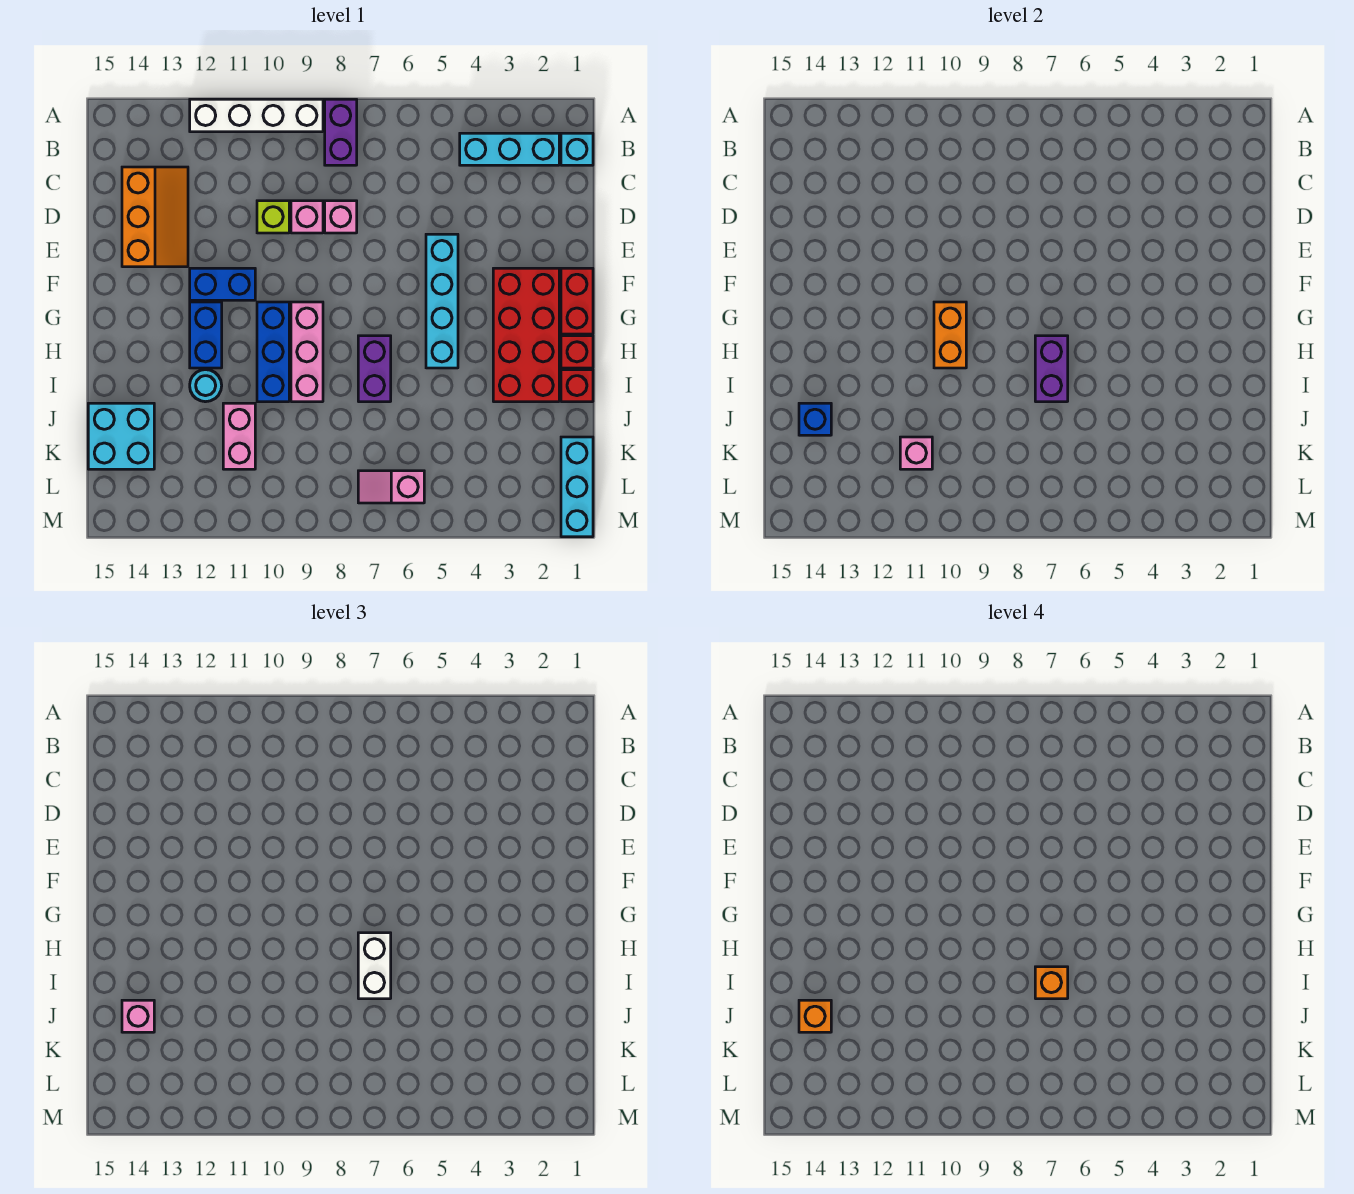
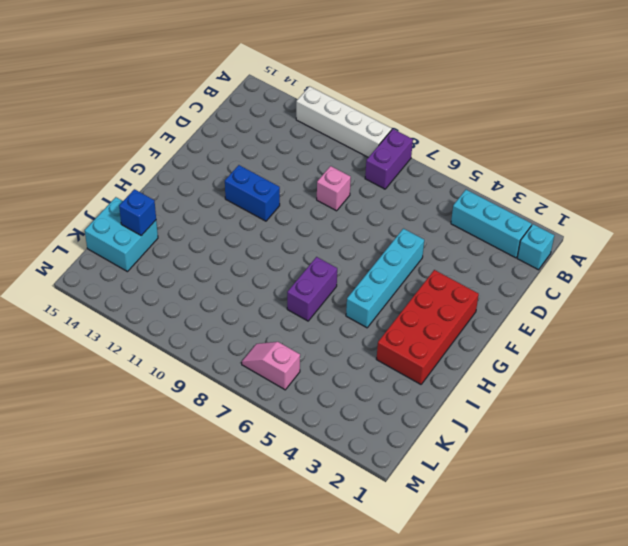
none -> orange 2x3 slope [122,167,188,267]
none -> pink 1x1 brick [325,201,357,233]
none -> lime 1x1 brick [257,201,289,233]
none -> red 1x2 brick [561,268,593,334]

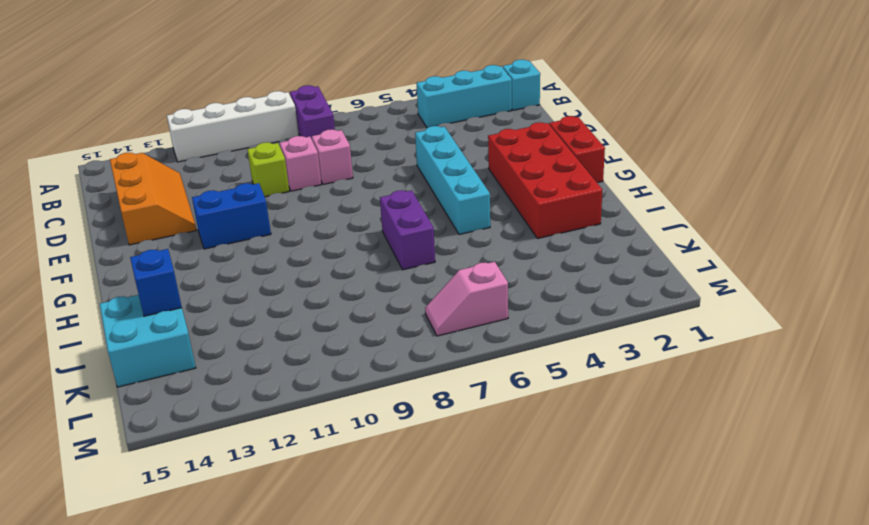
none -> pink 1x3 brick [291,302,323,402]
none -> blue 1x3 brick [257,302,289,402]
none -> blue 1x2 brick [190,302,222,368]
none -> red 1x1 brick [561,336,593,368]

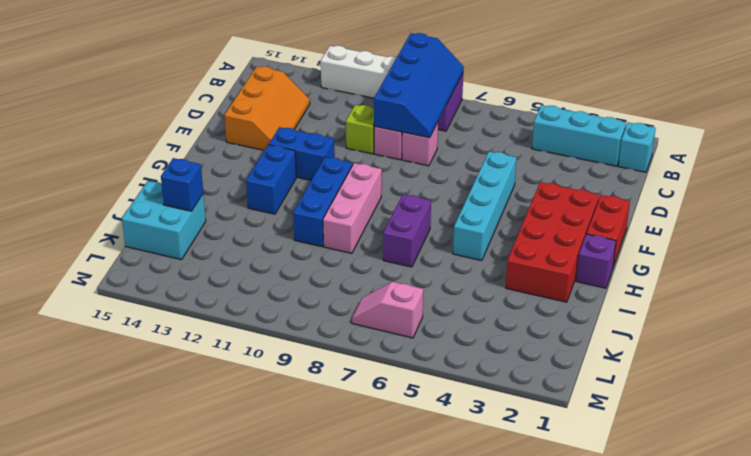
blue 2x4 slope [374,33,464,138] -> none
purple 1x1 brick [576,234,616,288] -> red 1x1 brick [561,336,593,368]
none -> red 1x1 brick [561,370,593,402]
none -> cyan 1x1 round brick [190,370,222,402]
none -> pink 1x2 brick [223,403,255,469]
none -> cyan 1x3 brick [561,437,593,537]

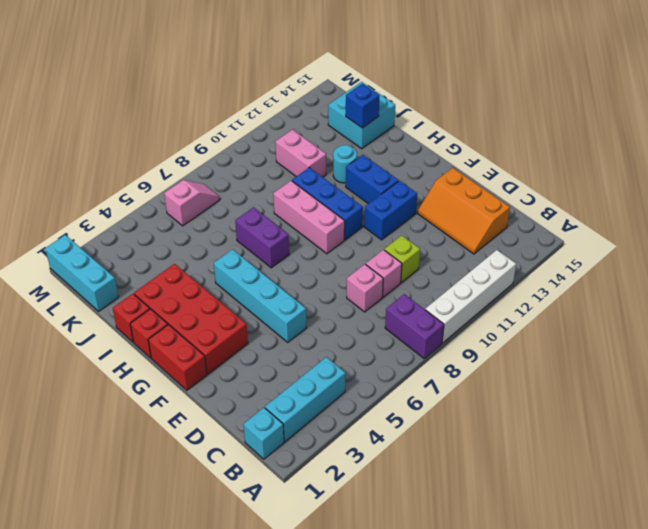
none -> orange 1x2 brick [934,302,966,368]
none -> purple 1x2 brick [1035,336,1068,402]
none -> pink 1x1 brick [900,437,932,469]
none -> white 1x2 brick [358,933,391,999]

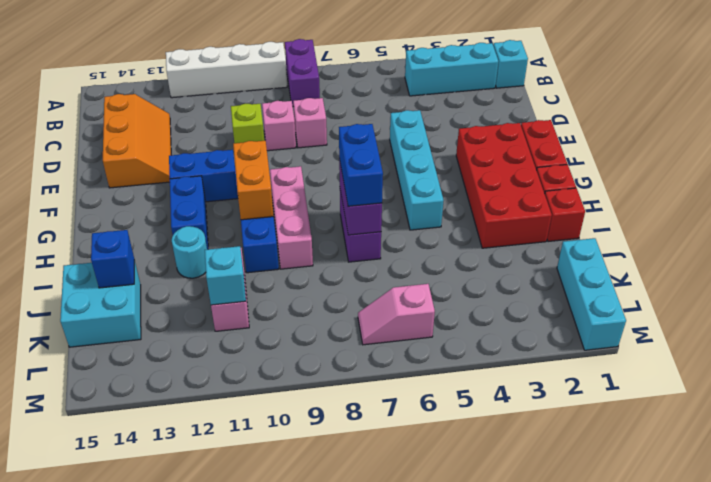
blue 1x2 brick [339,124,383,206] -> white 1x2 brick [358,933,391,999]
cyan 1x1 brick [205,246,246,305] -> pink 1x1 brick [900,437,932,469]
none -> pink 1x1 brick [122,1000,154,1032]
none -> orange 1x1 brick [1035,967,1068,999]
none -> orange 1x1 brick [799,1000,831,1032]

